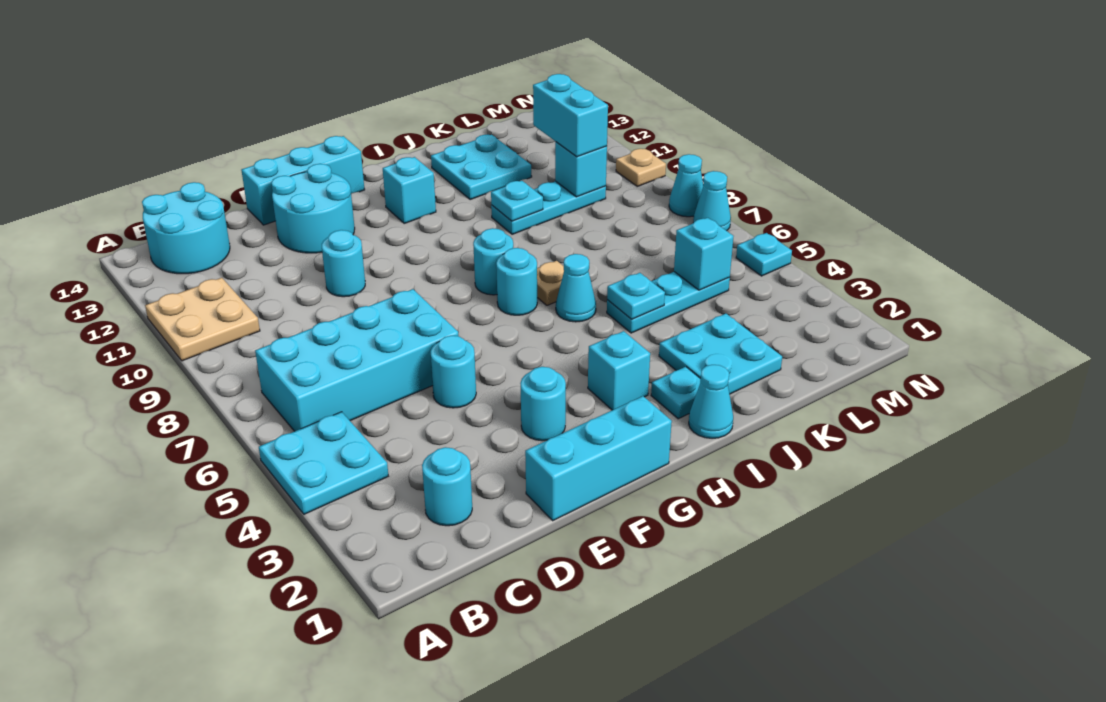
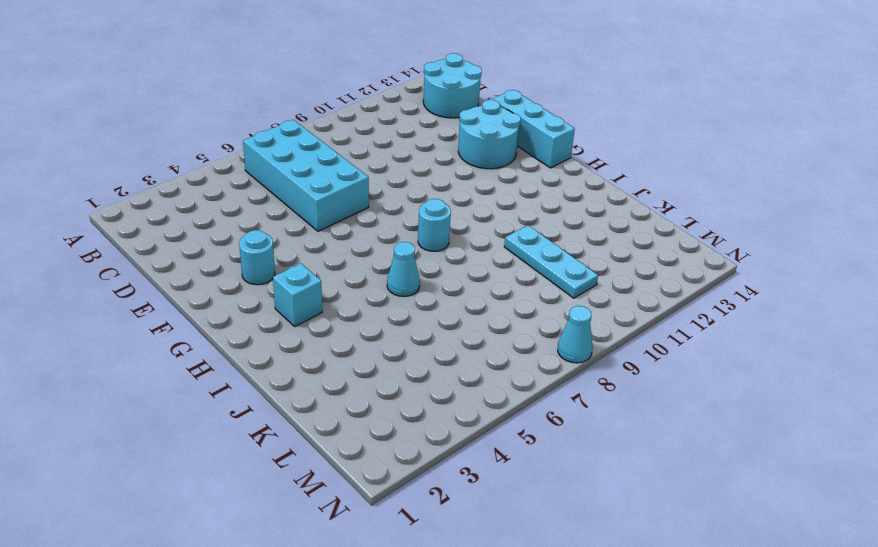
none -> cyan 2x2 plate [259,412,388,514]
none -> tan 2x2 plate [145,278,260,361]
none -> cyan 1x1 round brick [422,447,472,526]
none -> cyan 1x3 brick [525,396,672,521]

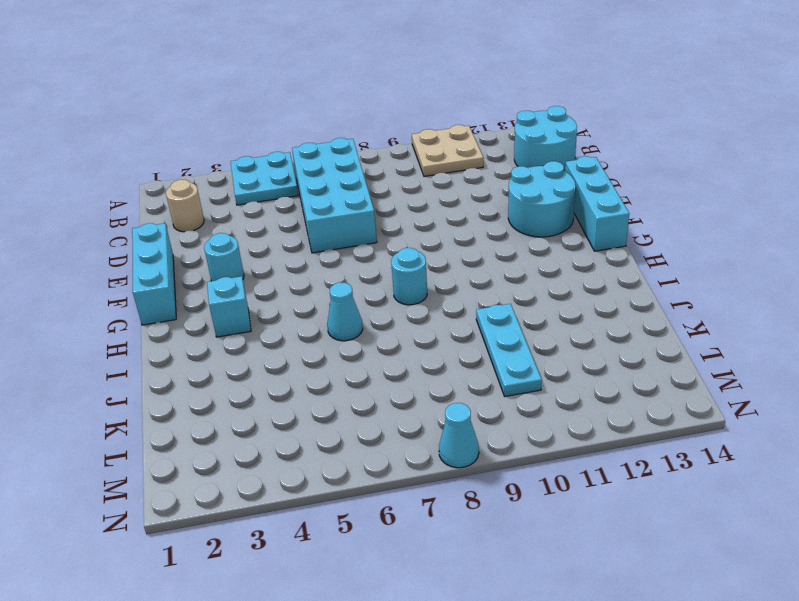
tan 1x1 round brick [166,180,204,232] -> cyan 1x1 round brick [422,447,472,526]
none -> cyan 1x1 round brick [430,336,476,408]
none -> cyan 1x1 round brick [322,230,365,297]
none -> cyan 1x1 round brick [496,248,537,315]
none -> cyan 1x1 brick [383,157,436,223]

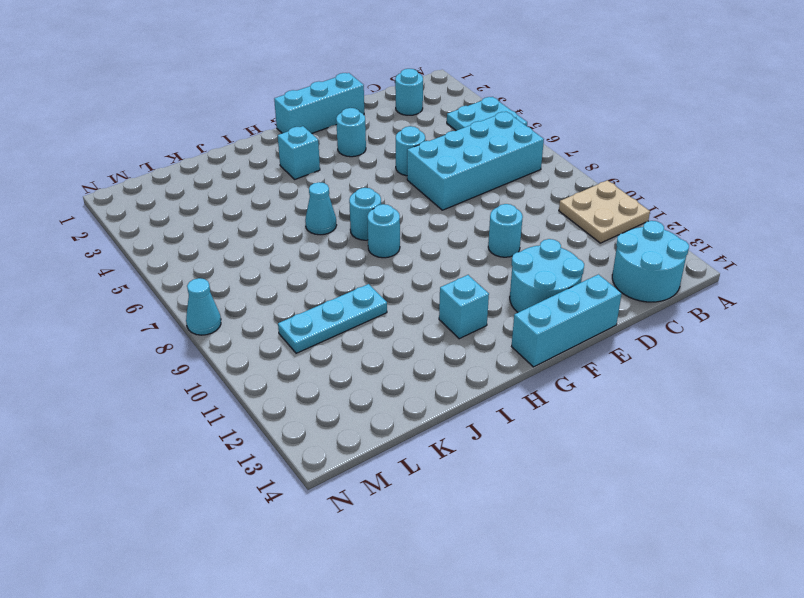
none -> cyan 1x1 cone [689,365,733,438]
none -> cyan 1x1 plate [651,367,700,419]
none -> tan 1x1 plate [537,261,564,305]
none -> cyan 2x2 plate [659,314,782,394]

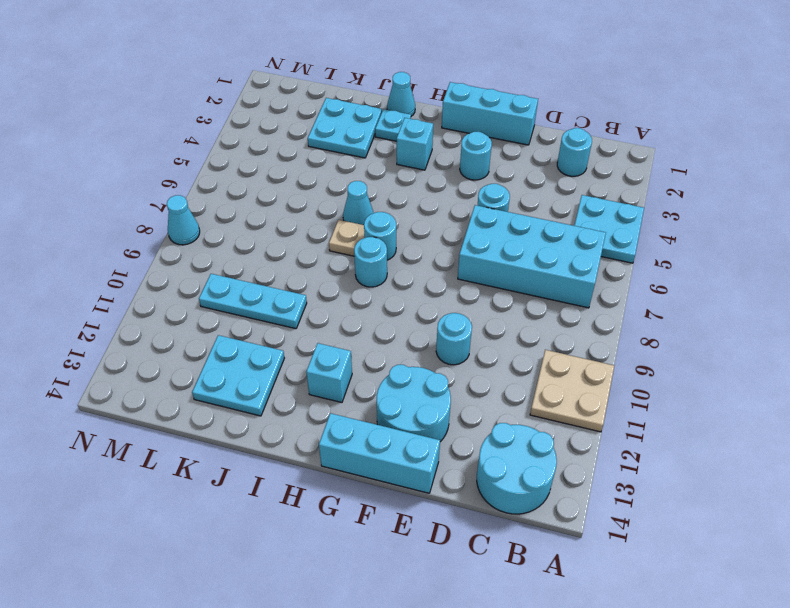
none -> cyan 1x3 plate [607,272,730,333]
none -> cyan 1x1 plate [736,233,792,276]
none -> cyan 1x1 cone [693,171,731,231]
none -> tan 1x1 plate [616,149,666,186]

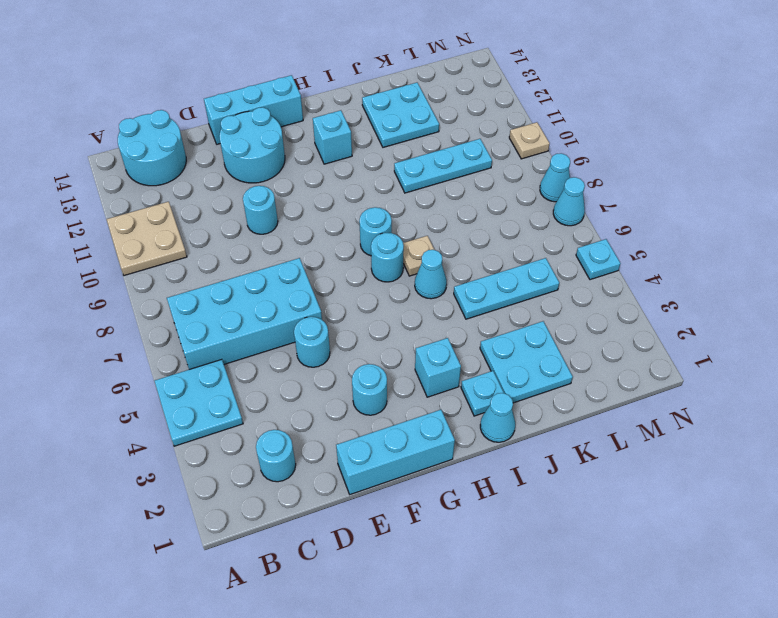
none -> cyan 1x1 plate [607,273,665,319]
none -> cyan 1x1 plate [491,181,543,221]
none -> cyan 1x1 brick [674,218,734,290]
none -> cyan 1x1 brick [555,142,607,197]

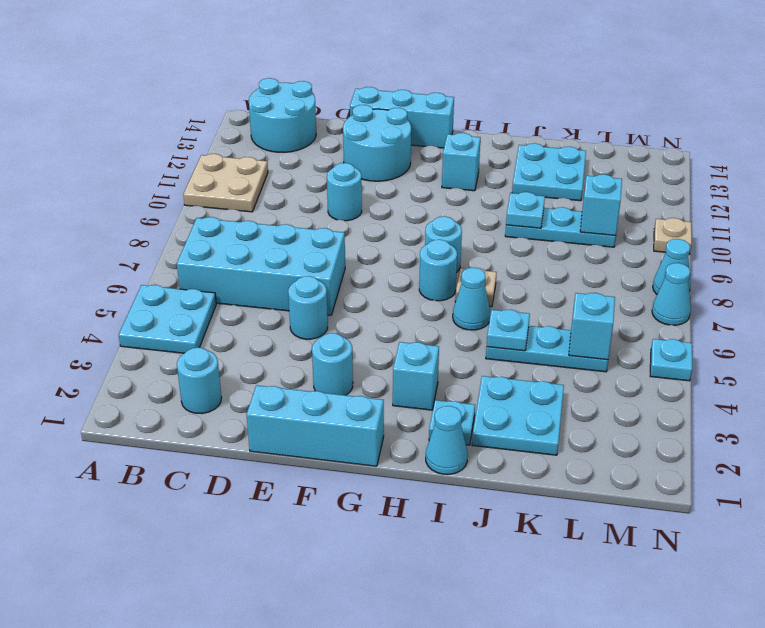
none -> cyan 1x2 brick [533,74,608,157]

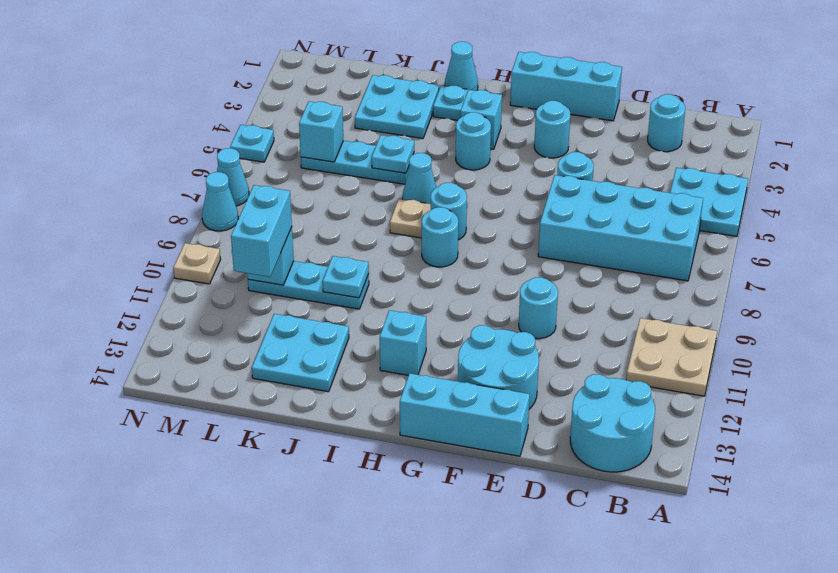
cyan 1x1 round brick [456,112,491,170] -> none

